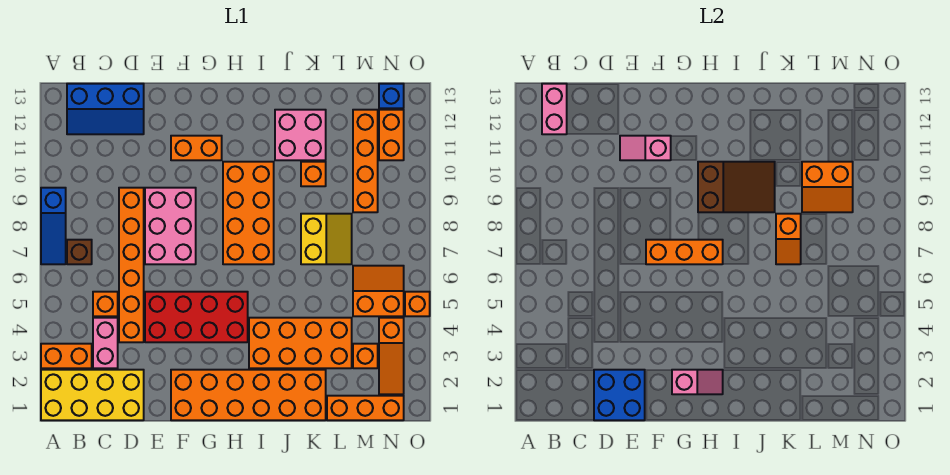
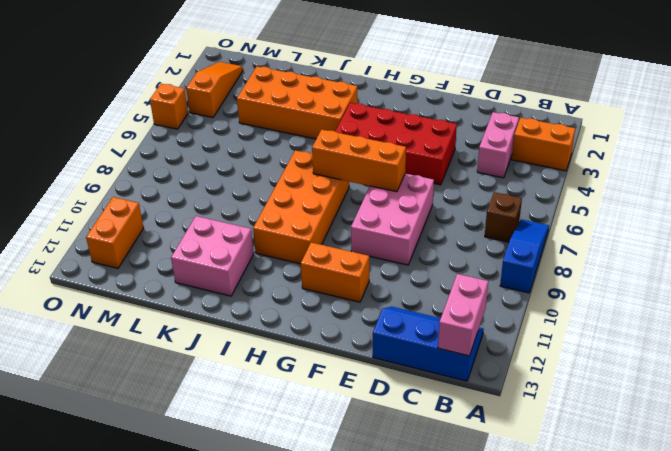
none -> yellow 2x4 brick [41,370,144,420]
none -> orange 1x1 brick [93,292,118,316]
none -> orange 1x6 brick [119,188,144,342]
none -> orange 2x6 brick [171,370,326,420]

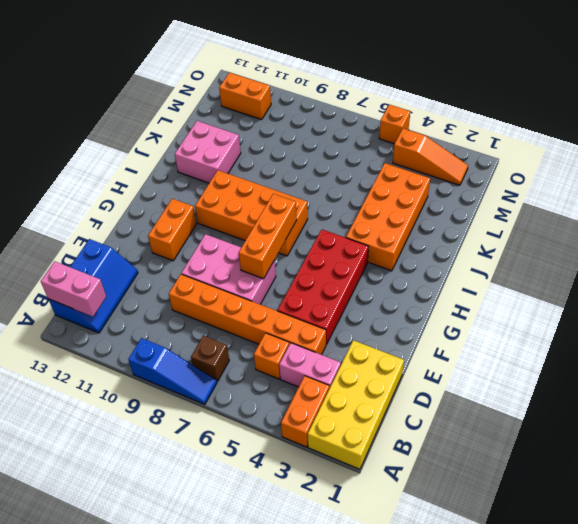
none -> orange 2x6 brick [171,370,326,420]
none -> yellow 2x2 slope [301,214,352,264]
none -> orange 1x1 brick [301,162,326,186]
none -> orange 1x3 brick [327,396,404,420]

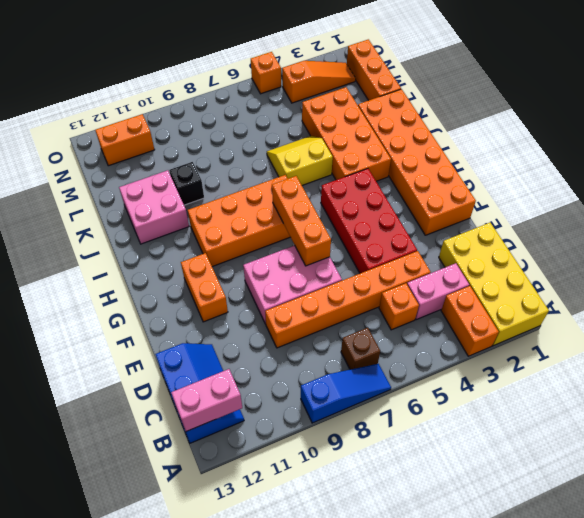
yellow 2x2 slope [267,136,333,185] -> yellow 2x2 slope moved to [301,214,352,264]
black 1x1 brick [169,162,204,205] -> orange 1x1 brick [301,162,326,186]
none -> orange 1x1 brick [353,344,378,368]
none -> orange 2x2 slope [353,266,404,316]
none -> orange 1x4 brick [353,110,378,212]
none -> blue 1x1 brick [379,84,404,108]

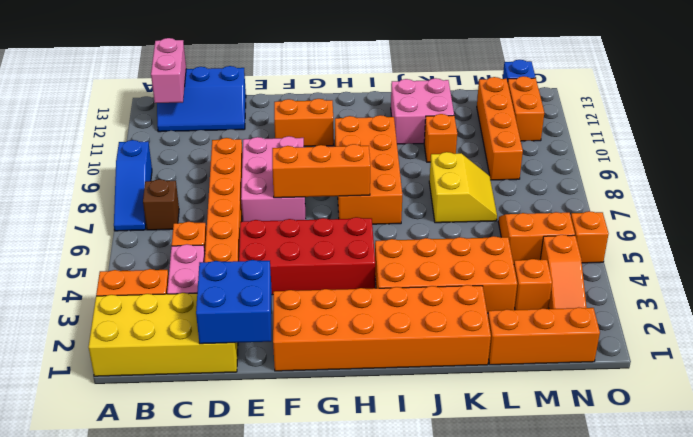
none -> pink 1x2 slope [620,136,671,160]
none -> pink 1x2 slope [672,370,723,394]
none -> brown 2x3 slope [698,162,775,212]
none -> orange 1x2 slope [776,214,801,264]

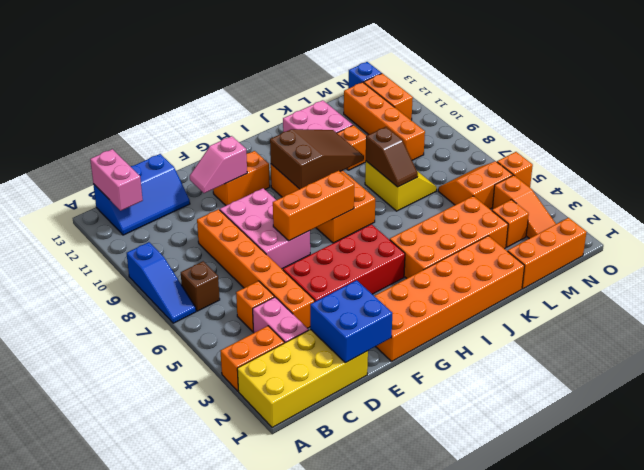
brown 1x2 slope [366,127,418,187] -> orange 1x2 slope [776,214,801,264]
none -> pink 1x2 slope [672,370,723,394]
none -> orange 2x2 slope [802,162,853,212]

